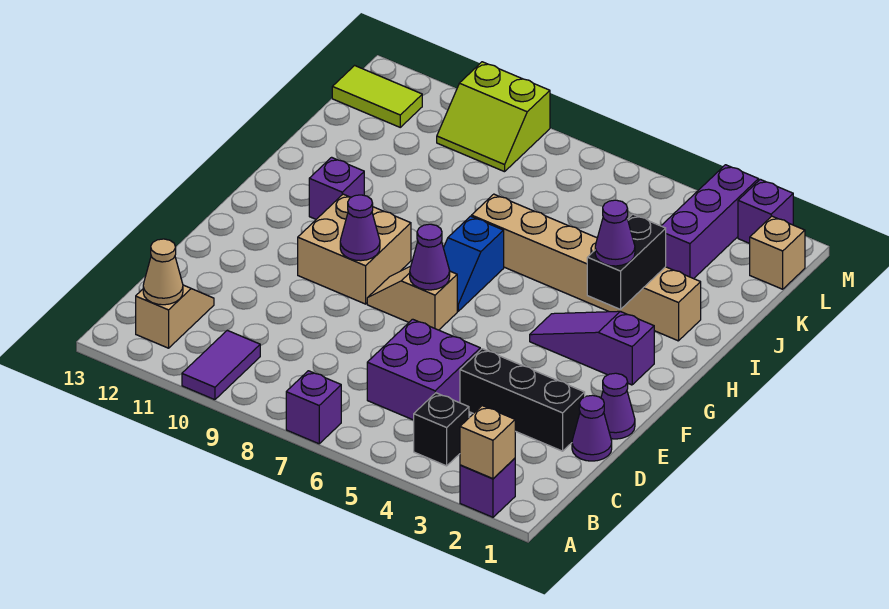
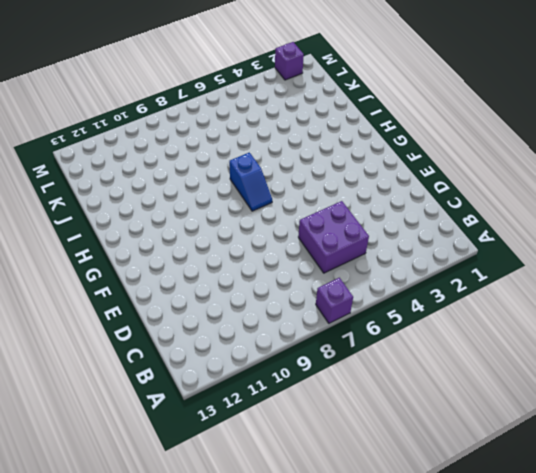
none -> purple 1x1 brick [460,458,515,517]
none -> purple 1x2 tile [182,330,260,400]
none -> black 1x1 brick [414,393,469,466]

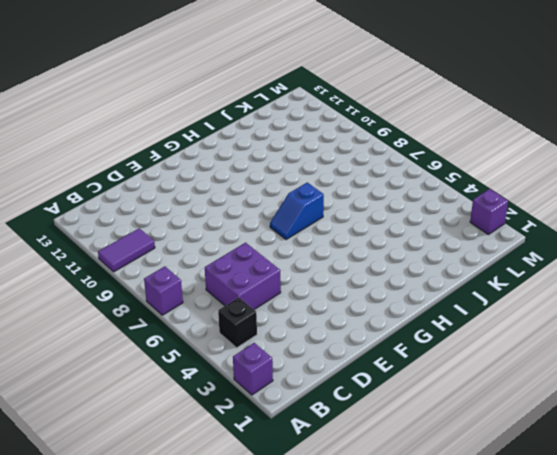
none -> tan 1x2 slope [136,285,214,348]
none -> purple 1x1 cone [572,395,612,461]
none -> black 1x3 brick [460,349,585,451]

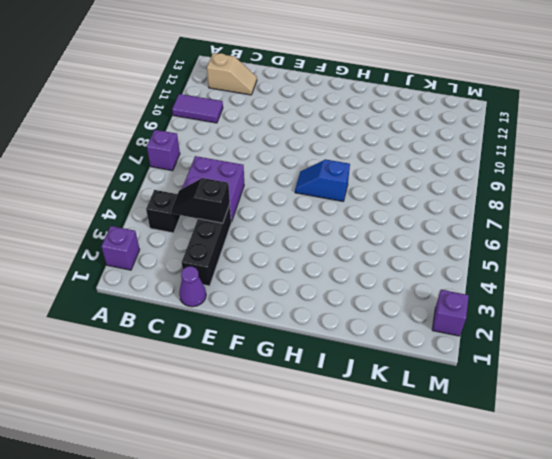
black 1x2 slope [171,178,230,223] -> none
none -> purple 1x1 cone [601,373,635,439]
none -> tan 1x2 slope [367,266,457,330]
none -> tan 2x2 brick [298,194,411,304]

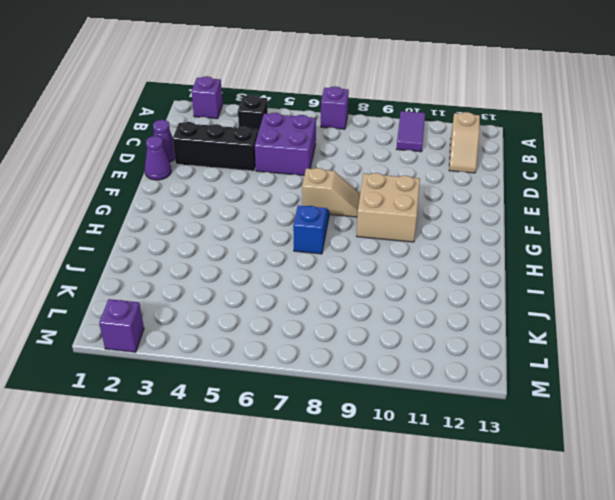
none -> purple 1x3 slope [530,311,654,385]
none -> purple 1x1 brick [309,157,364,219]
none -> tan 1x6 brick [472,194,701,341]

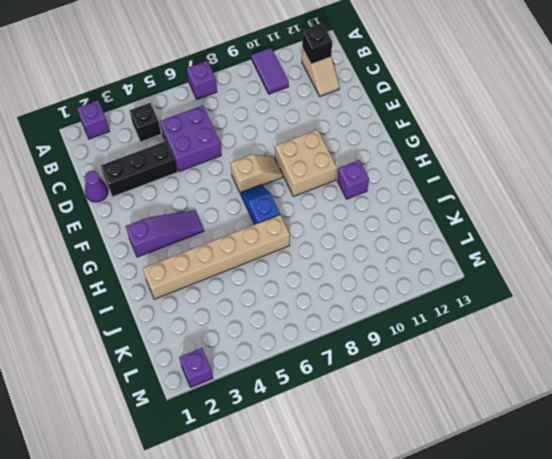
black 1x1 brick [302,24,332,64] -> tan 1x1 cone [143,239,183,305]
none -> purple 1x1 cone [601,373,635,439]
none -> purple 1x3 brick [661,165,759,279]
none -> tan 1x1 brick [750,216,805,289]

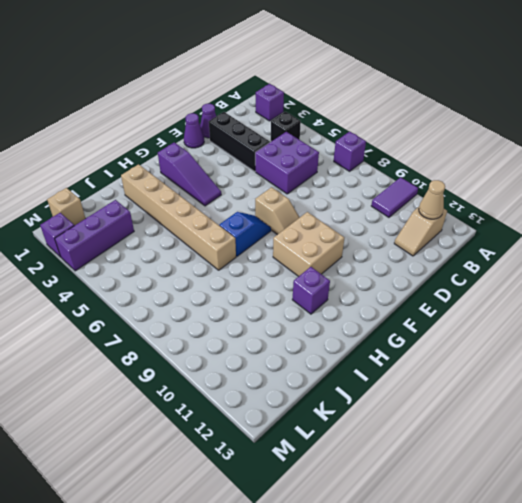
none -> lime 2x2 slope [437,62,550,172]
none -> lime 1x2 tile [332,66,422,127]
none -> tan 1x1 brick [460,406,515,479]

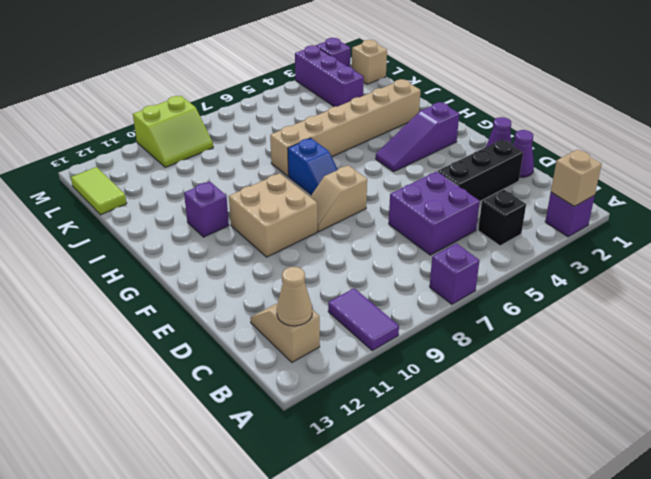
lime 1x2 tile [71,167,127,215] -> lime 1x2 tile turned to [332,66,422,127]
none -> purple 1x1 cone [410,224,450,290]
none -> purple 1x1 cone [340,195,380,261]
none -> black 1x2 brick [587,214,666,309]

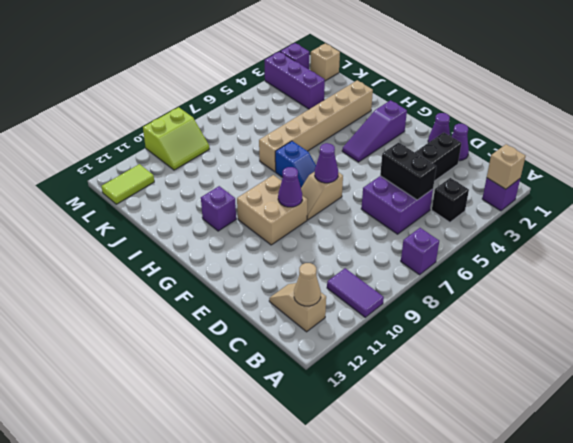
black 1x2 brick [380,143,436,200] -> black 1x2 brick moved to [587,214,666,309]
none -> purple 1x1 cone [595,200,635,266]

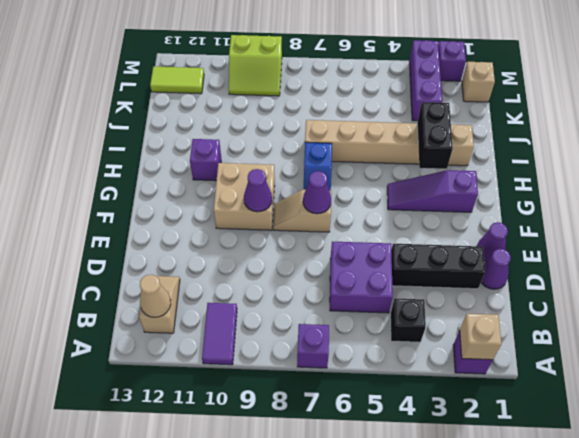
none -> purple 1x1 cone [595,200,635,266]

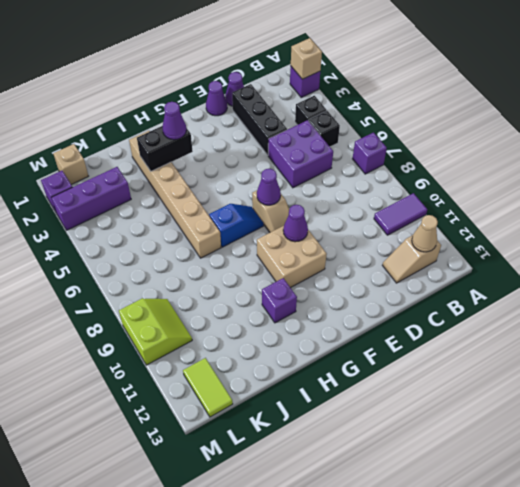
black 1x1 brick [309,111,340,147] -> none
none -> purple 1x3 slope [530,311,654,385]

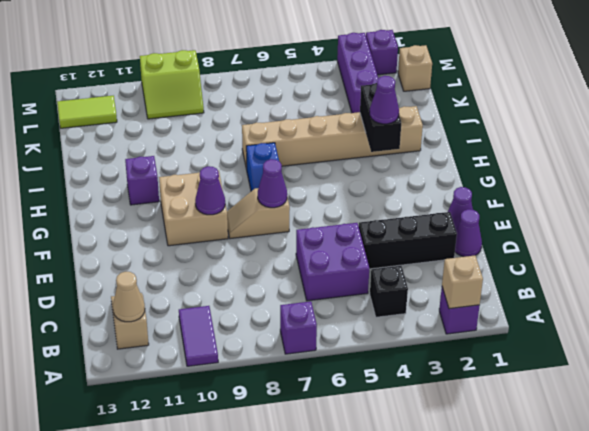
none -> purple 1x3 slope [530,311,654,385]

